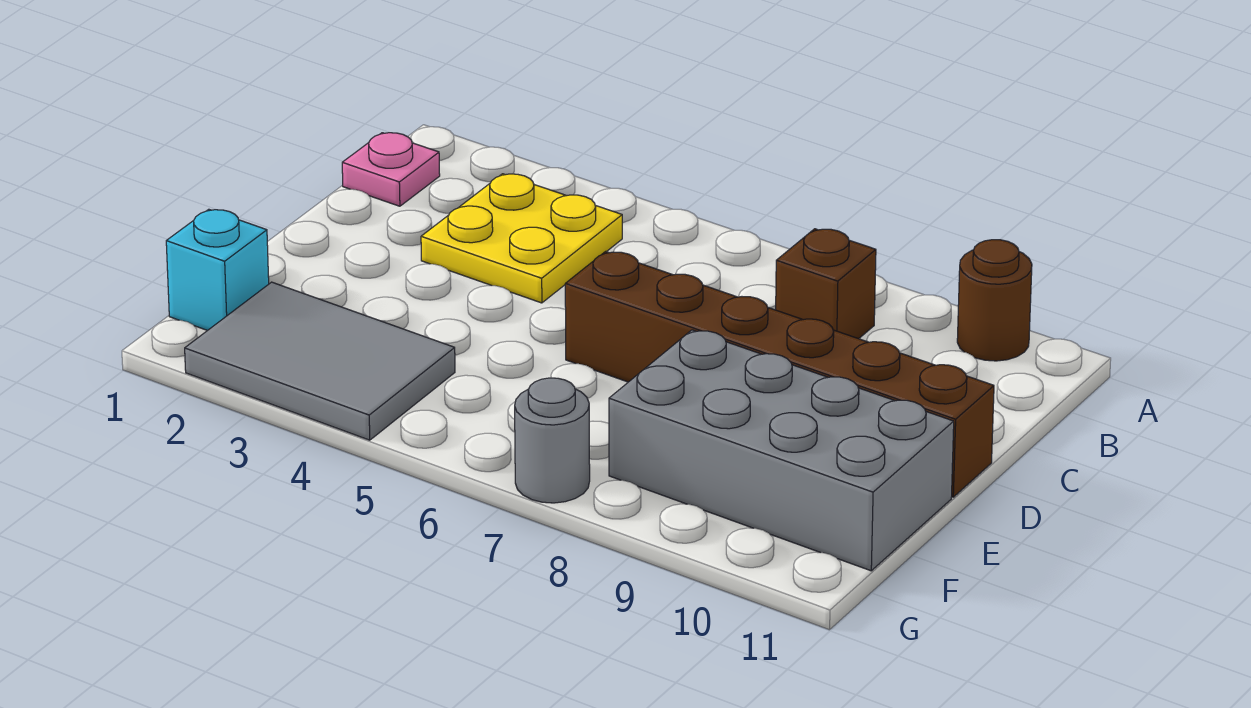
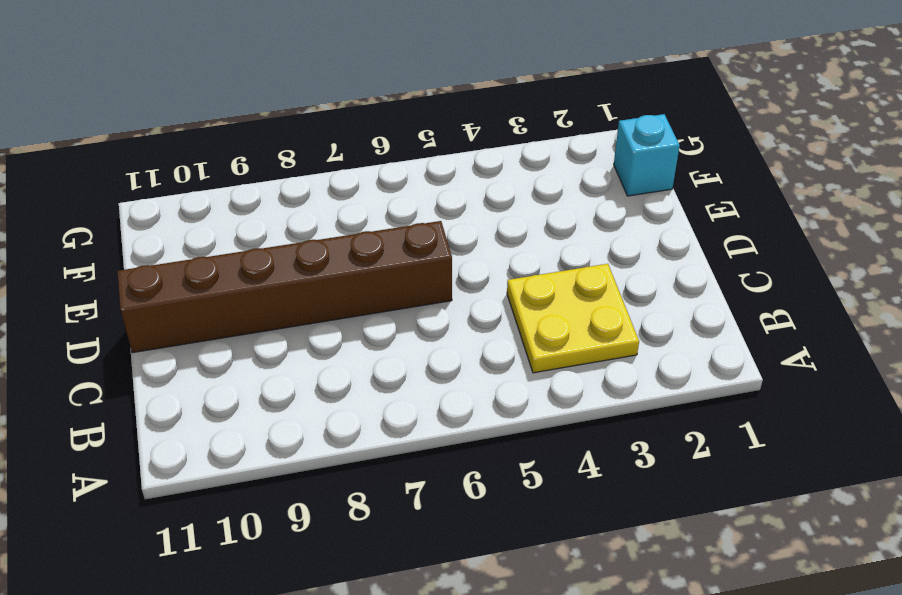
none -> brown 1x1 round brick [957,240,1032,361]
none -> pink 1x1 plate [342,133,440,206]

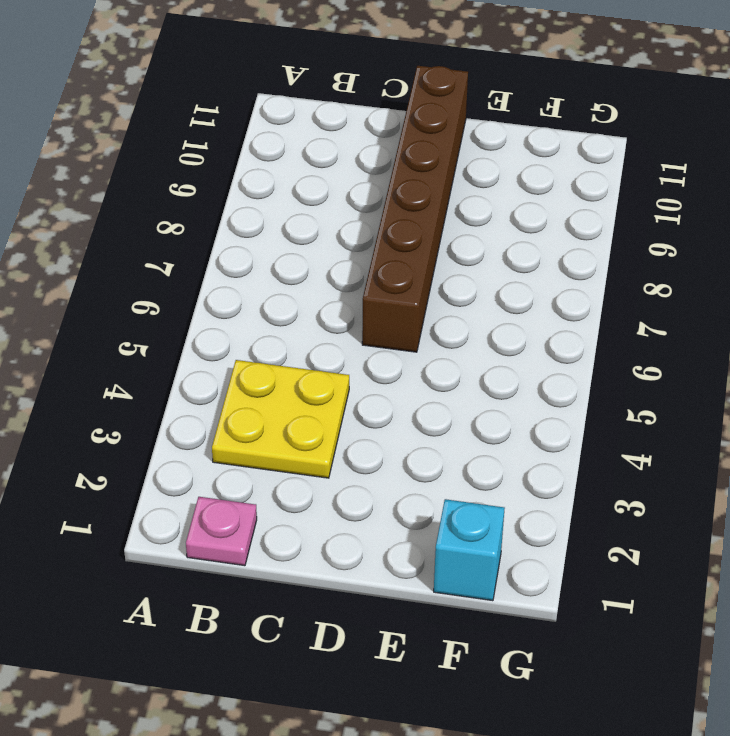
none -> brown 1x1 round brick [957,240,1032,361]
none -> brown 1x1 brick [776,229,876,339]

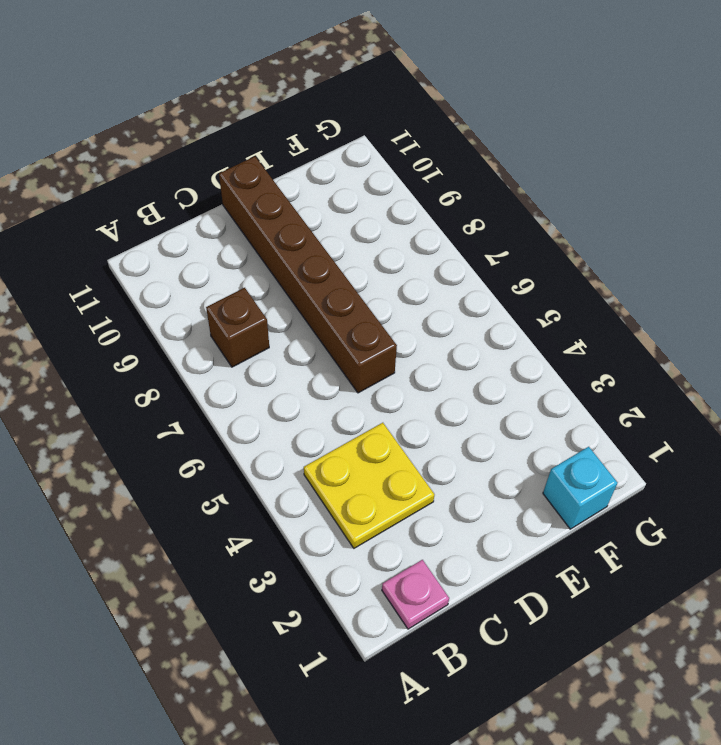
none -> brown 1x1 round brick [957,240,1032,361]
none -> grey 2x4 brick [609,330,954,571]

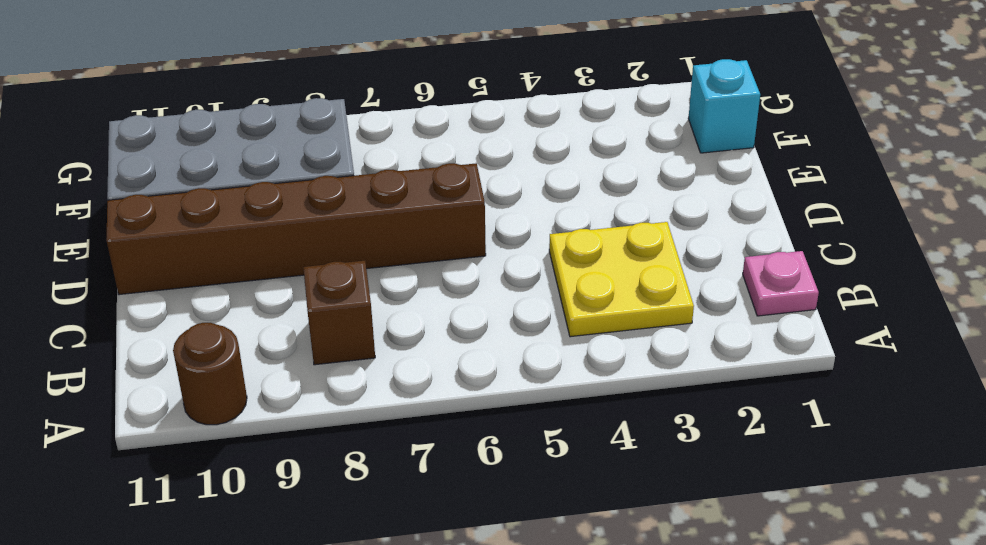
none -> grey 2x3 tile [185,282,455,440]
none -> grey 1x1 round brick [515,378,590,503]

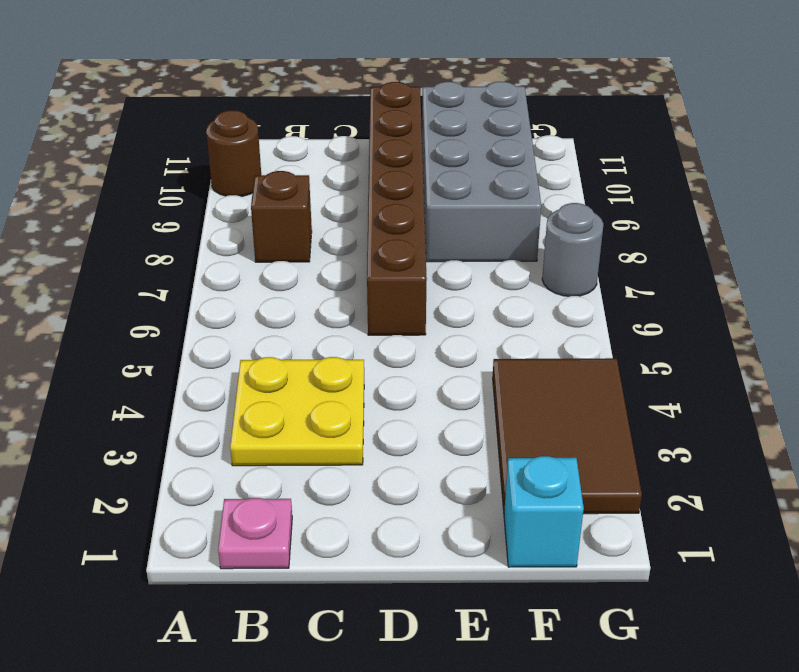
brown 2x3 tile [493,358,642,514] -> grey 2x3 tile [185,282,455,440]

